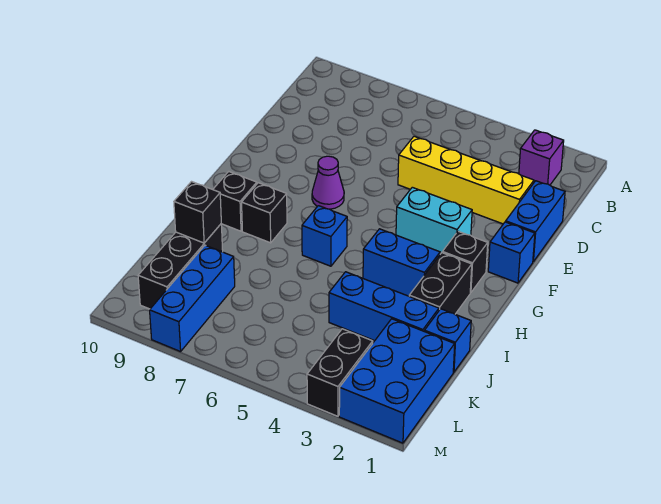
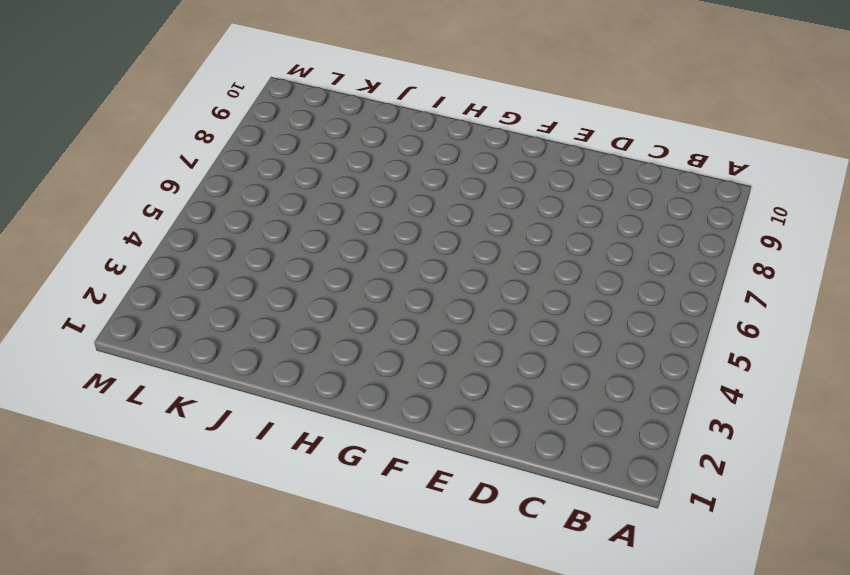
none -> purple 1x1 brick [519,130,564,185]
none -> blue 1x2 brick [506,181,565,261]
none -> yellow 1x4 brick [398,136,534,224]

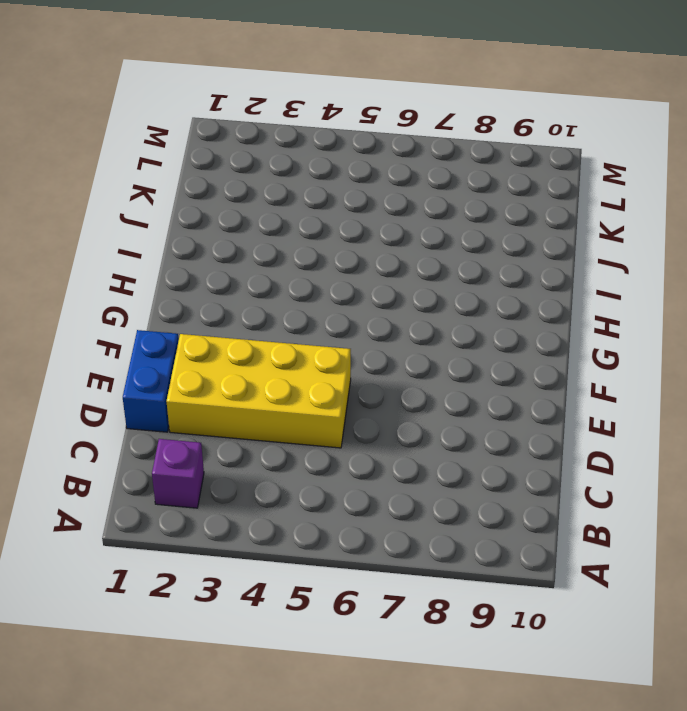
yellow 2x4 brick [166,334,351,448] -> yellow 1x4 brick [398,136,534,224]
none -> blue 1x1 brick [488,222,535,283]
none -> cyan 1x2 brick [396,187,472,254]
none -> purple 1x1 cone [312,156,344,209]

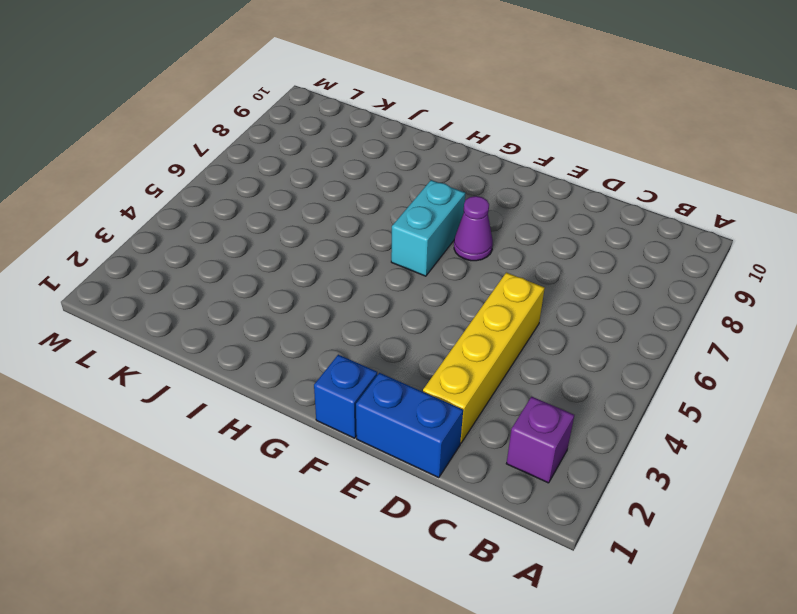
cyan 1x2 brick [391,180,466,276] -> cyan 1x2 brick moved to [396,187,472,254]
none -> black 1x1 brick [442,231,488,293]
none -> black 1x2 brick [409,253,472,314]
none -> blue 1x2 brick [363,229,440,296]

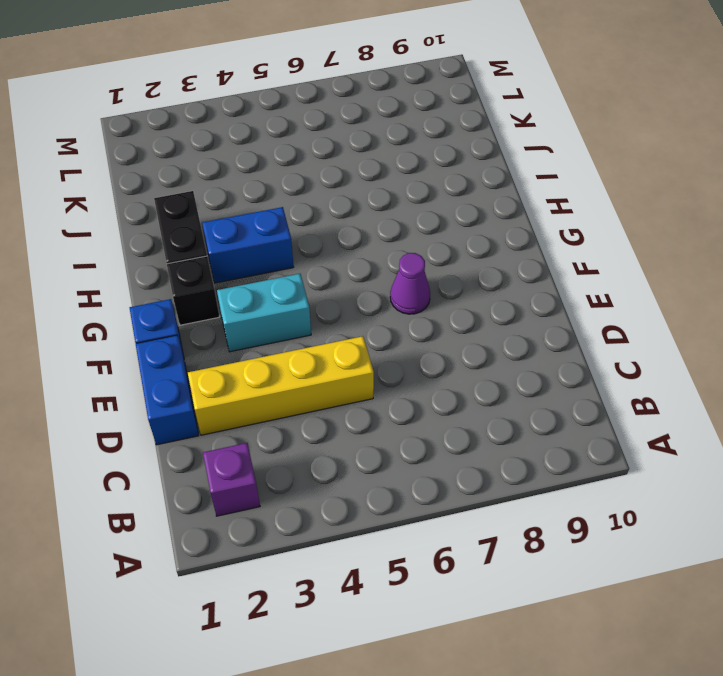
none -> blue 1x1 brick [302,206,347,266]
none -> black 1x1 brick [242,183,287,243]
none -> black 1x1 brick [213,172,257,231]

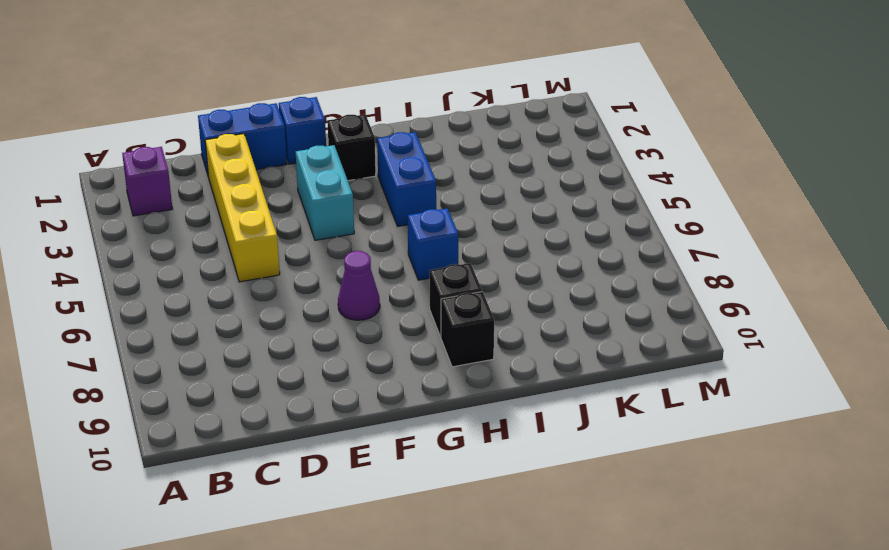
none -> black 1x2 brick [409,253,472,314]
none -> blue 1x1 brick [425,309,471,372]
none -> blue 1x3 brick [329,272,439,341]

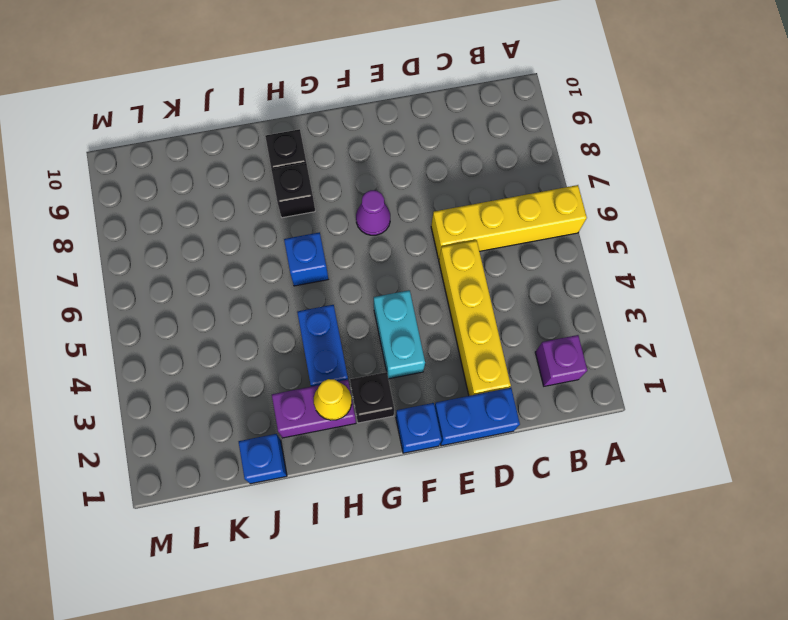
yellow 1x4 brick [431,185,587,259] -> none
purple 1x2 brick [272,380,356,438] -> black 1x2 brick [409,253,472,314]
yellow 1x1 cone [314,379,352,420] -> none
none -> blue 1x3 brick [329,272,439,341]
none -> black 1x3 brick [138,224,223,309]
none -> blue 2x3 brick [339,319,455,443]

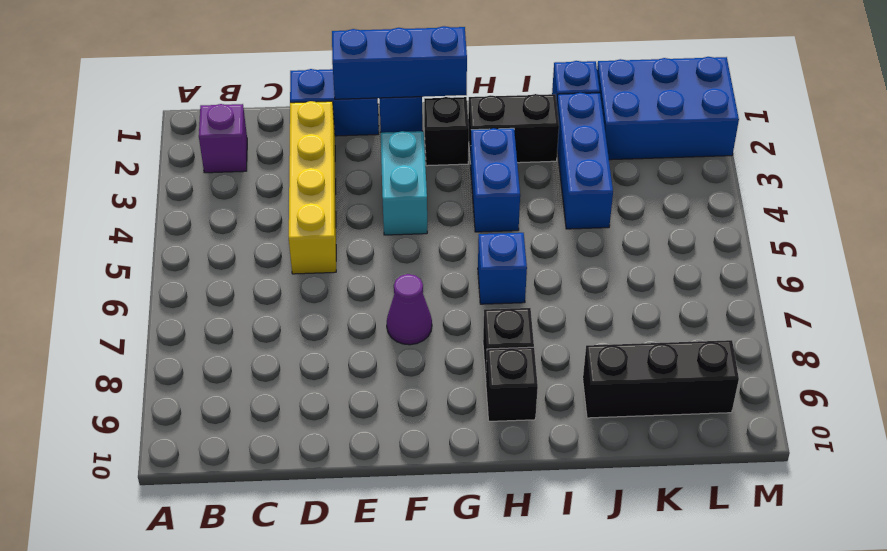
blue 1x3 brick [332,26,467,99] -> blue 1x3 brick moved to [150,245,235,352]
none -> black 1x2 brick [307,329,373,416]
none -> black 1x1 brick [174,182,221,243]

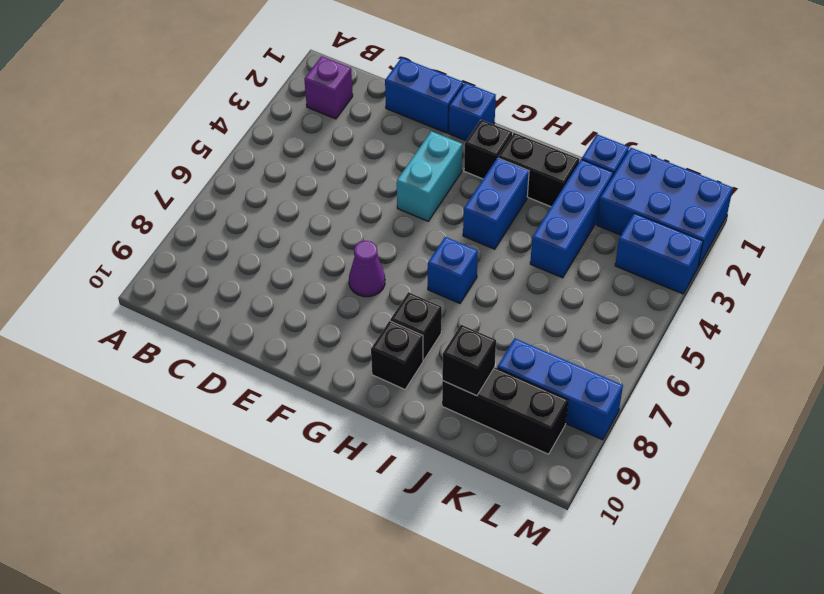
blue 1x2 brick [615,213,703,294] -> black 1x2 brick [307,329,373,416]
none -> yellow 1x4 brick [398,136,534,224]

